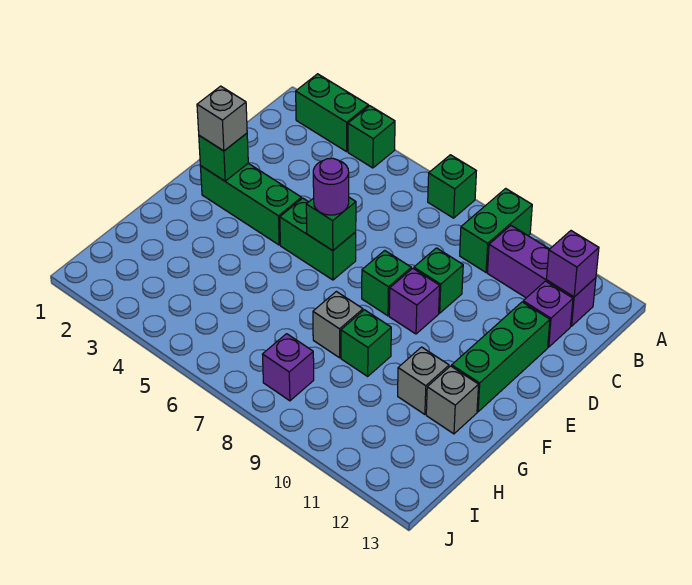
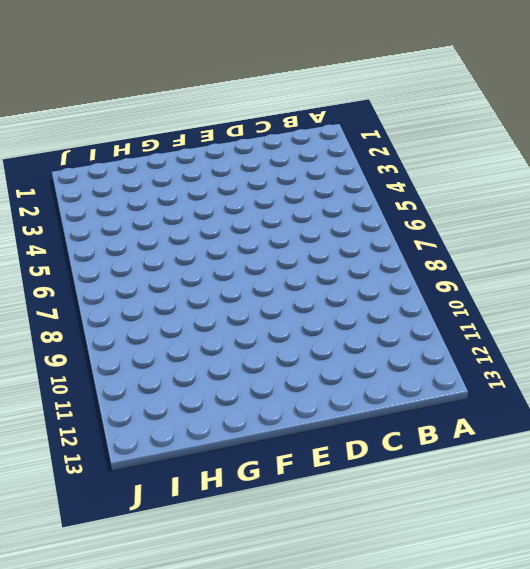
none -> green 1x2 brick [296,74,369,152]
none -> green 1x1 brick [348,106,395,168]
none -> green 1x1 brick [428,155,476,218]

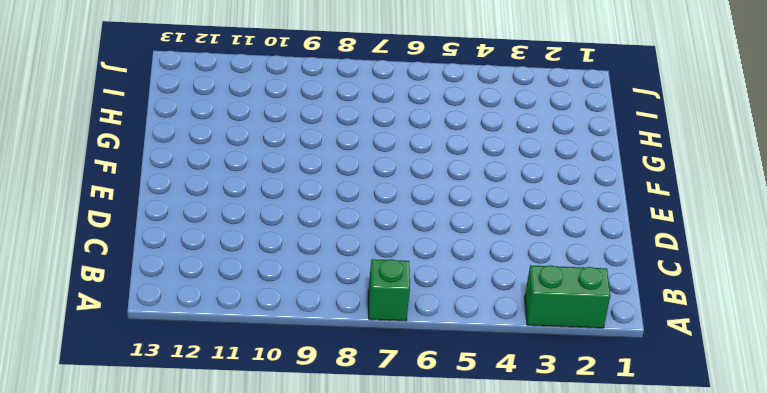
none -> green 1x1 brick [348,106,395,168]
none -> green 1x2 brick [460,188,532,272]
none -> purple 1x3 brick [487,226,596,326]

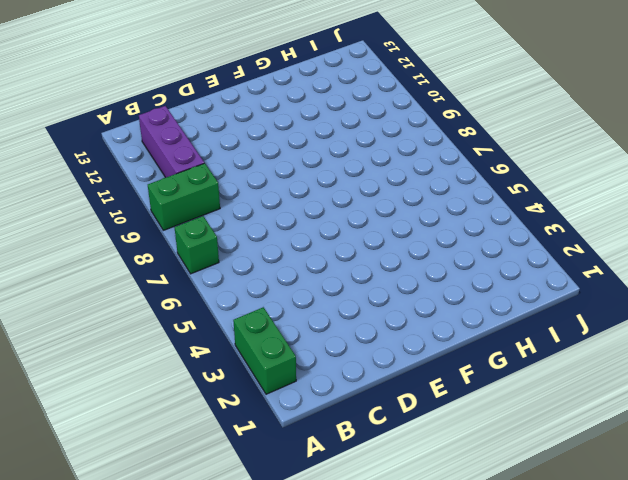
none -> green 1x1 brick [348,106,395,168]
none -> purple 1x1 brick [523,281,573,347]
none -> green 1x1 brick [414,248,463,313]

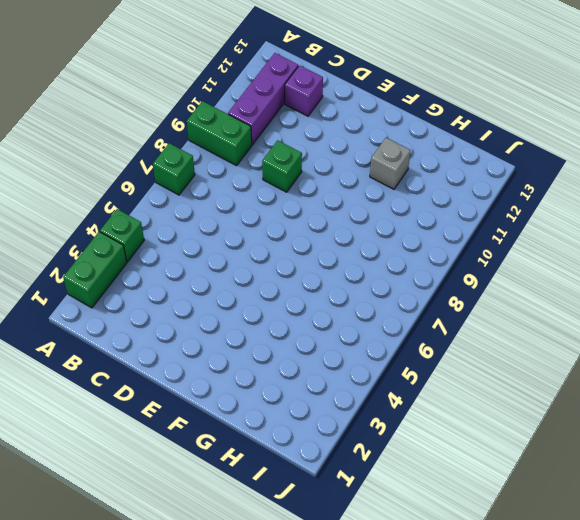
none -> green 1x3 brick [452,302,550,412]
none -> green 1x3 brick [200,163,302,245]
none -> green 1x2 brick [280,198,356,280]

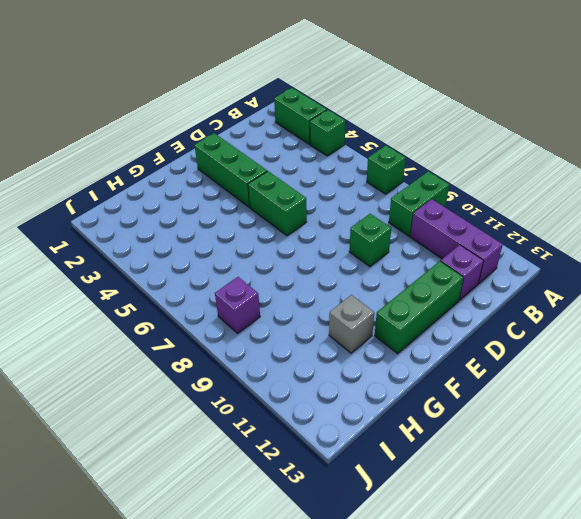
none -> green 1x1 brick [362,251,411,316]
none -> purple 1x1 brick [389,268,440,334]
none -> grey 1x1 brick [313,291,363,358]

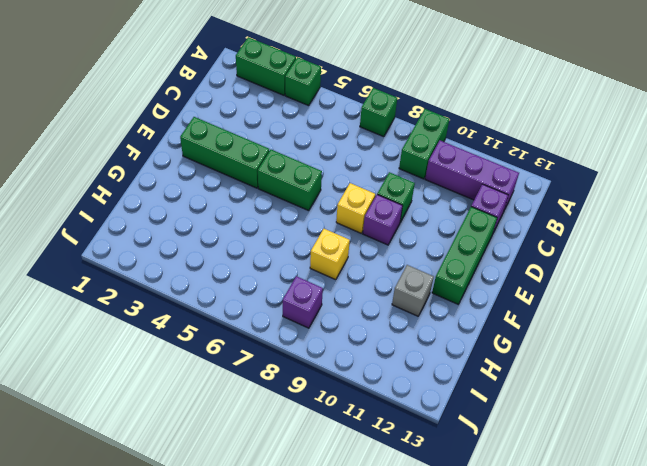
yellow 1x1 brick [336,183,375,233] -> green 1x1 brick [362,251,411,316]
yellow 1x1 brick [310,229,350,280] -> grey 1x1 brick [313,291,363,358]
none -> green 1x1 brick [341,310,391,376]
none -> grey 1x1 brick [426,366,479,434]
none -> purple 1x1 brick [547,231,599,297]

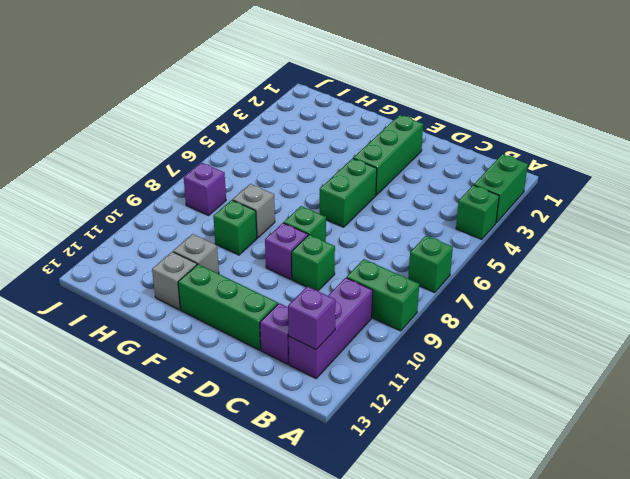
none -> green 1x1 brick [199,133,248,181]
none -> green 1x1 brick [306,198,356,251]
none -> grey 1x1 brick [197,86,247,151]

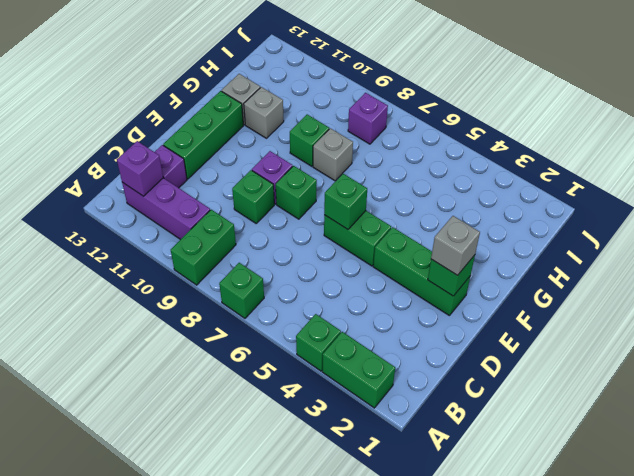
none -> purple 1x1 round brick [313,158,349,215]

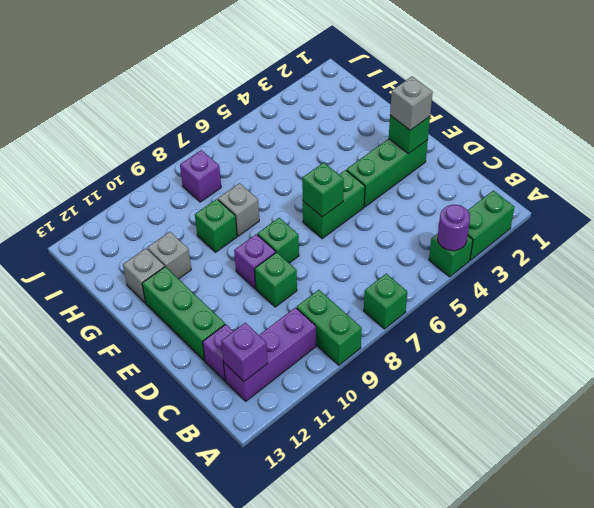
purple 1x1 round brick [438,205,470,251] -> purple 1x1 round brick moved to [313,158,349,215]

